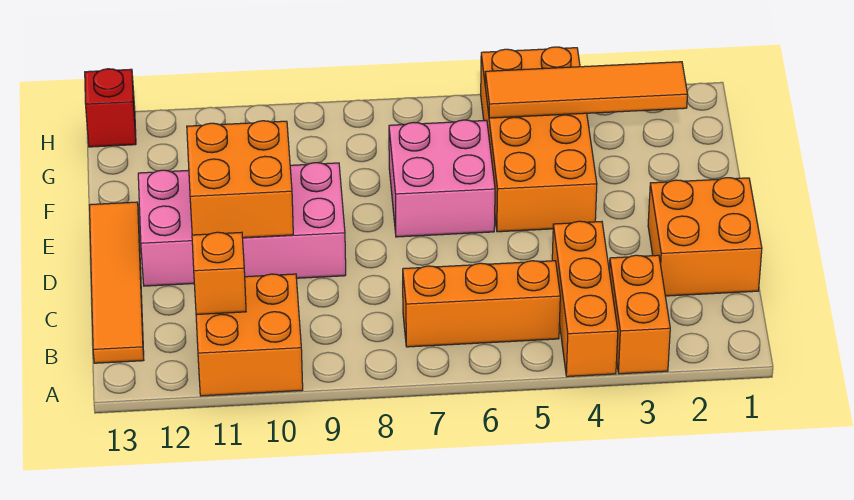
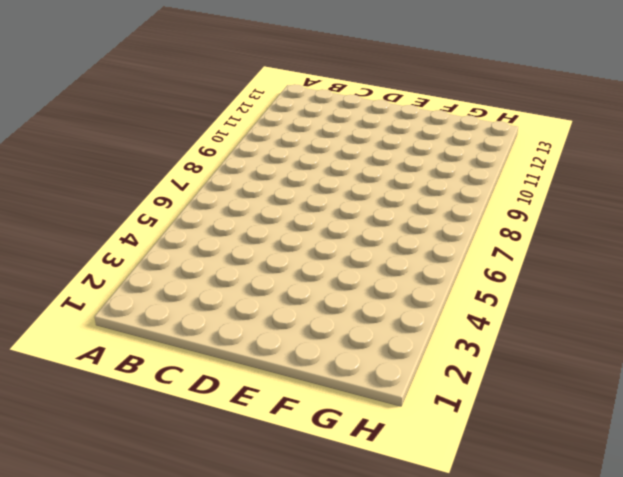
none -> orange 1x2 brick [609,255,670,374]
none -> orange 1x3 brick [552,221,618,377]
none -> orange 2x2 brick [196,274,303,396]

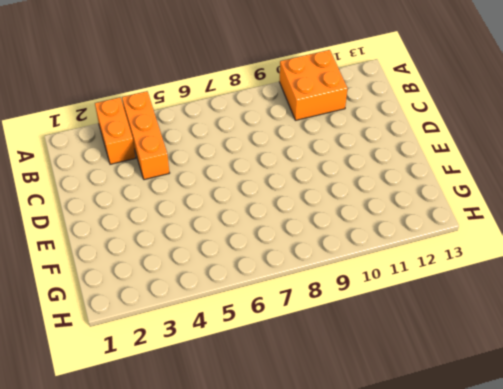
none -> orange 1x3 brick [403,261,560,347]
none -> orange 1x4 tile [90,202,144,363]
none -> orange 2x2 brick [648,178,762,296]

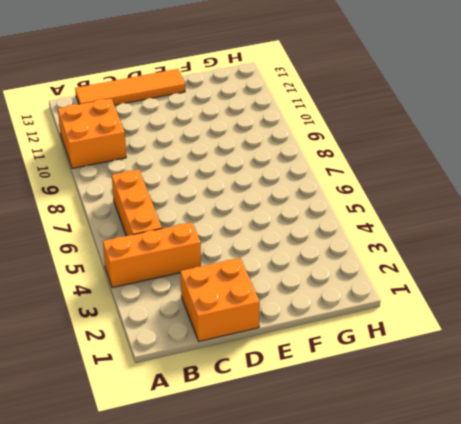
none -> orange 1x2 brick [609,255,670,374]
none -> pink 2x4 brick [138,163,346,286]
none -> orange 2x4 brick [481,47,597,232]

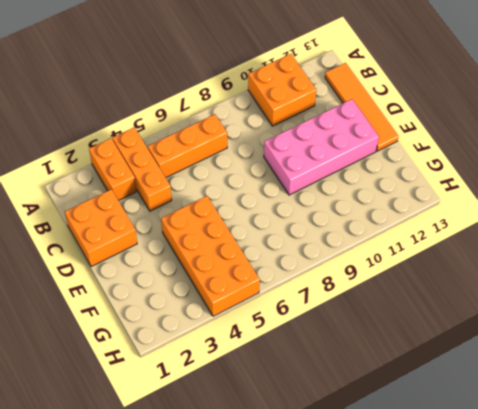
none -> pink 2x2 brick [389,120,495,237]
none -> red 1x1 brick [85,69,136,147]
none -> orange 1x1 brick [192,232,246,314]

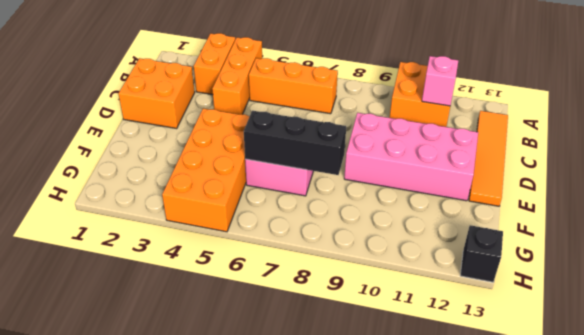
pink 1x1 brick [422,56,458,106] -> orange 1x1 brick [192,232,246,314]
black 1x3 brick [244,111,346,175] -> none
black 1x1 brick [460,225,503,282] -> red 1x1 brick [85,69,136,147]
none -> orange 2x2 brick [187,121,293,238]
none -> orange 1x4 tile [485,62,688,118]

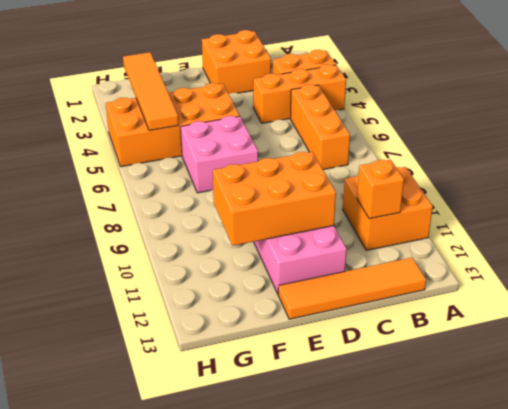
orange 2x3 brick [213,152,336,246] -> orange 2x2 brick [187,121,293,238]
none -> red 1x1 brick [85,69,136,147]

